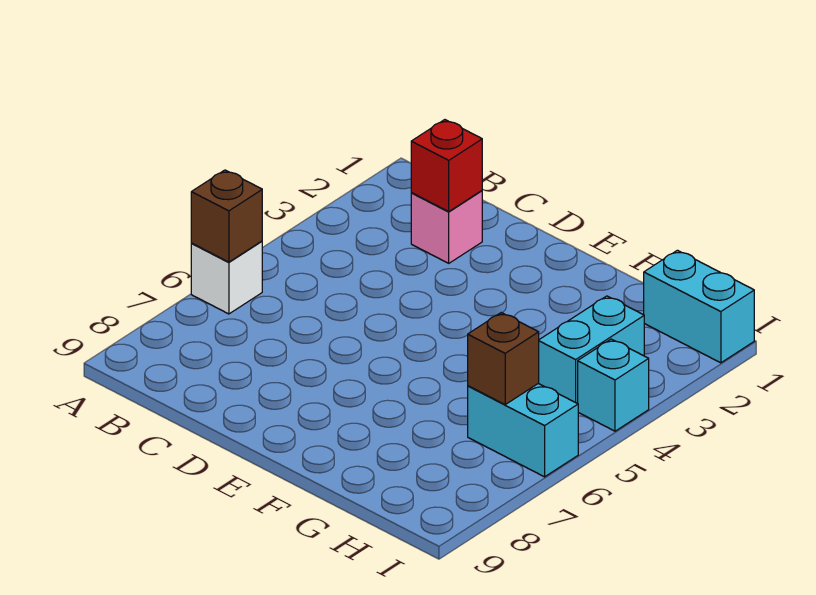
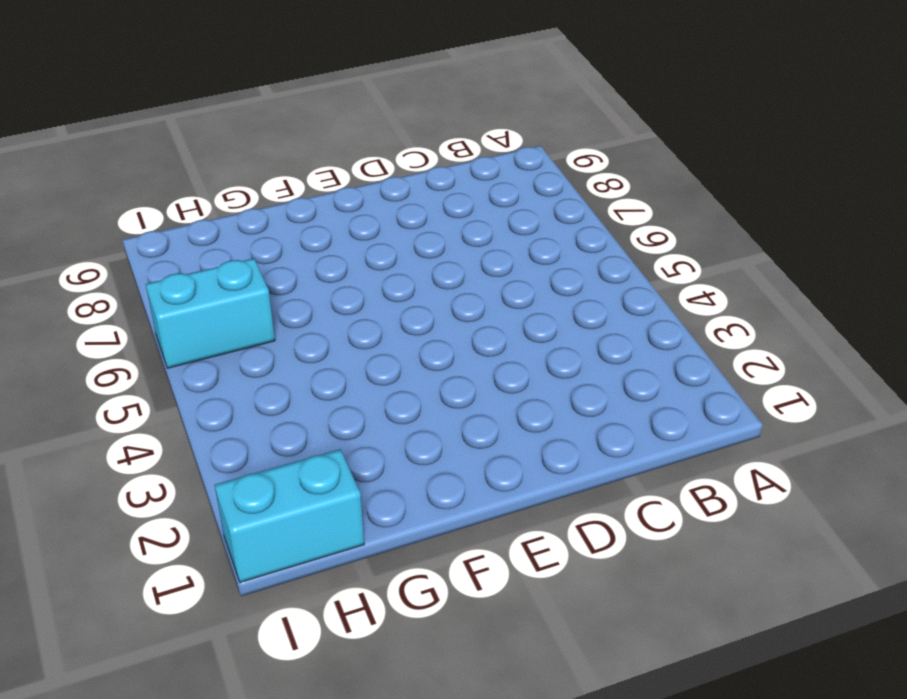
none -> white 1x1 brick [191,241,262,314]
none -> pink 1x1 brick [411,191,482,263]

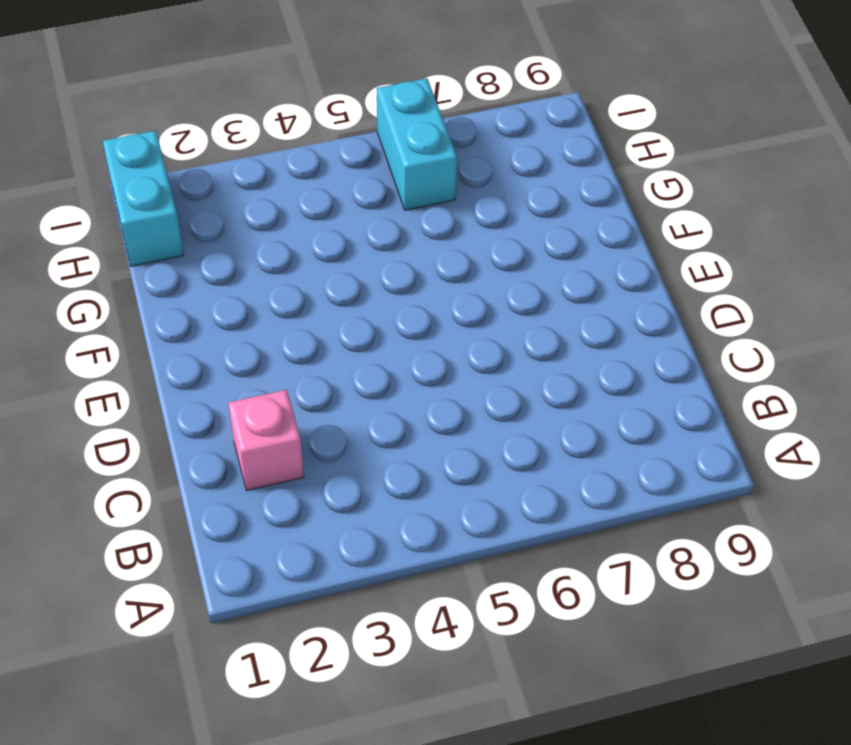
none -> white 1x1 brick [191,241,262,314]
none -> cyan 1x2 brick [539,296,644,403]

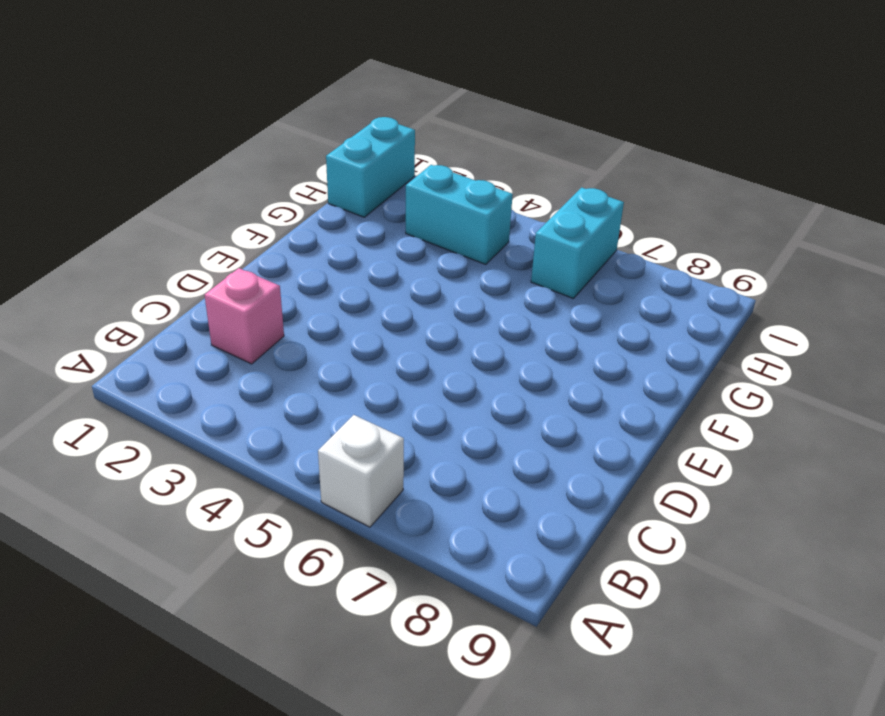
none -> cyan 1x1 brick [578,339,649,431]
none -> brown 1x1 brick [191,170,262,262]

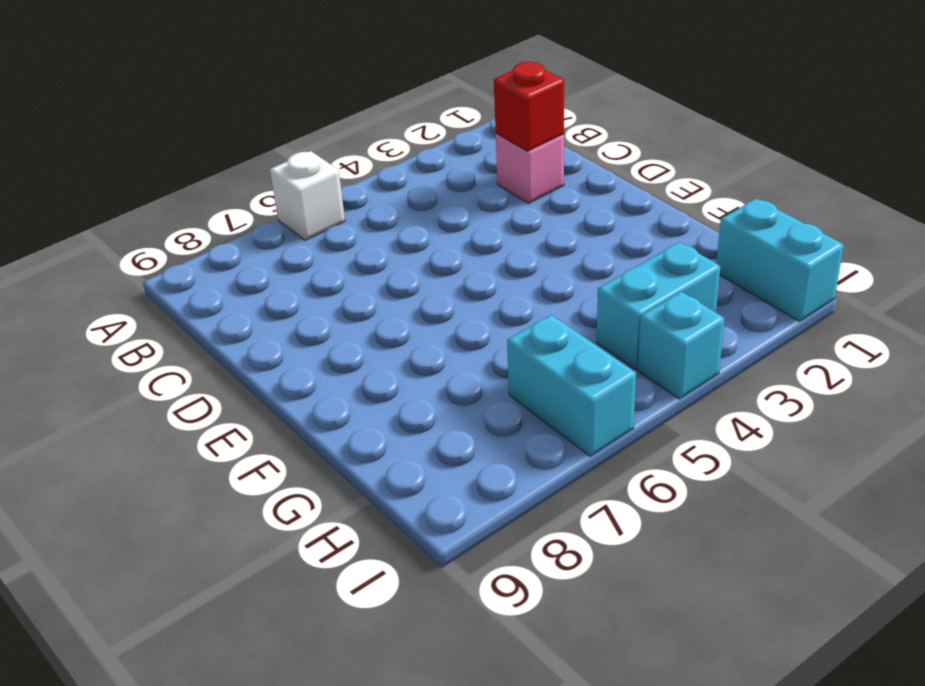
none -> brown 1x1 brick [191,170,262,262]
none -> brown 1x1 brick [468,313,539,404]

